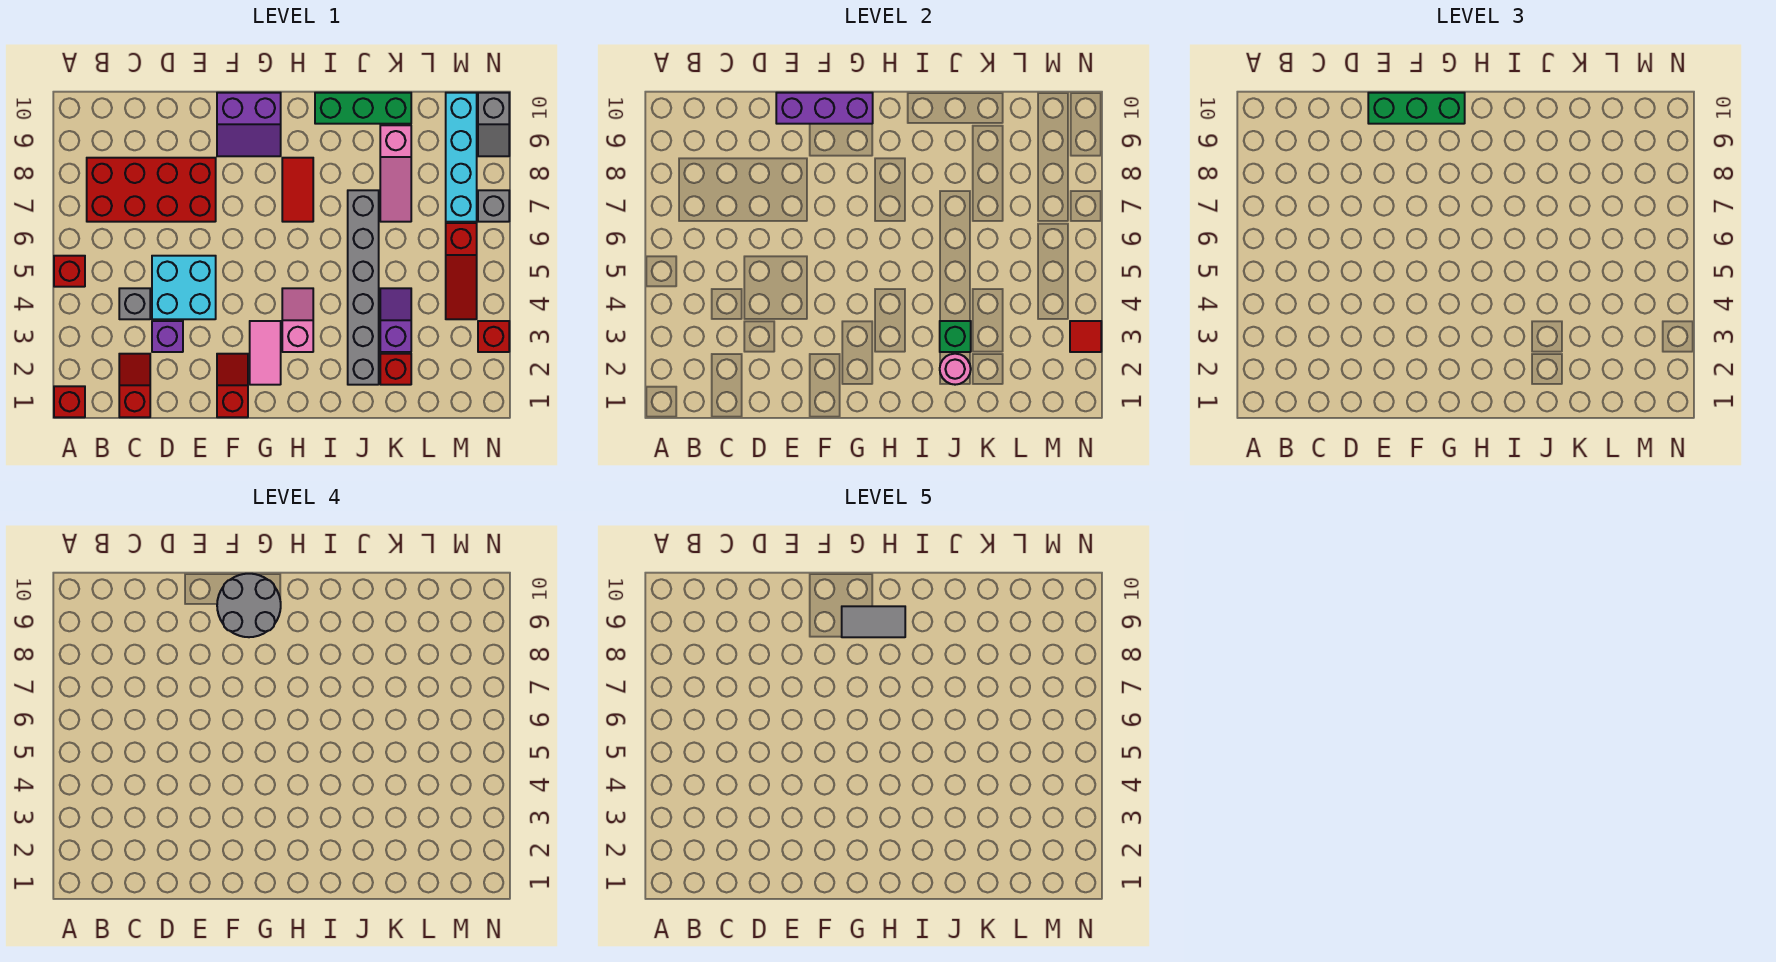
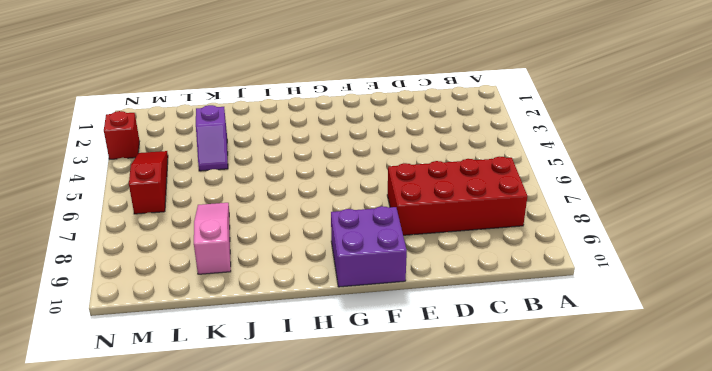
purple 2x2 brick [331,206,407,287] -> purple 2x2 slope [217,93,281,156]
none -> red 1x1 brick [54,386,85,417]
none -> red 1x1 brick [54,256,85,287]
none -> red 1x2 slope [119,354,150,417]

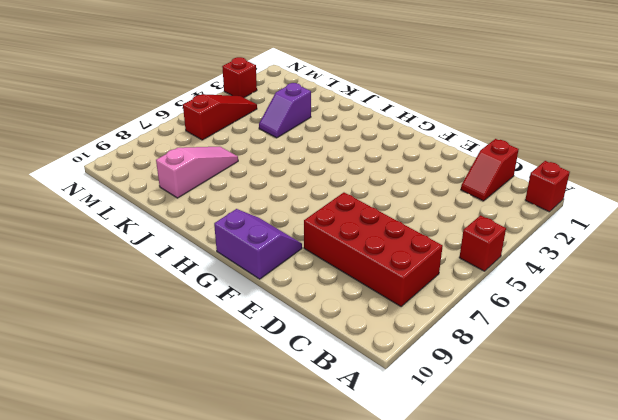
none -> grey 1x1 brick [119,288,150,319]
none -> purple 1x1 brick [152,321,183,352]
none -> cyan 2x2 brick [152,256,216,319]

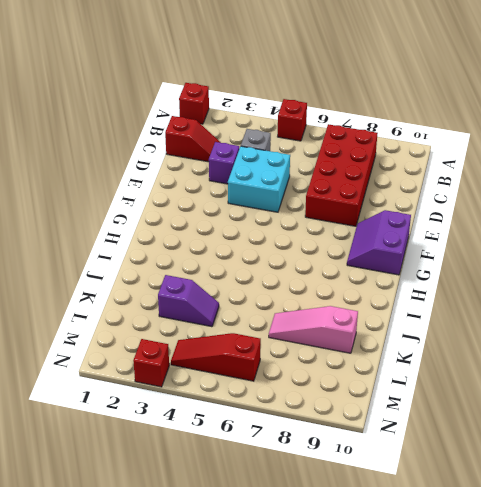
none -> red 1x2 slope [217,354,248,417]
none -> pink 1x2 tile [250,321,281,385]
none -> pink 1x2 slope [282,288,313,352]

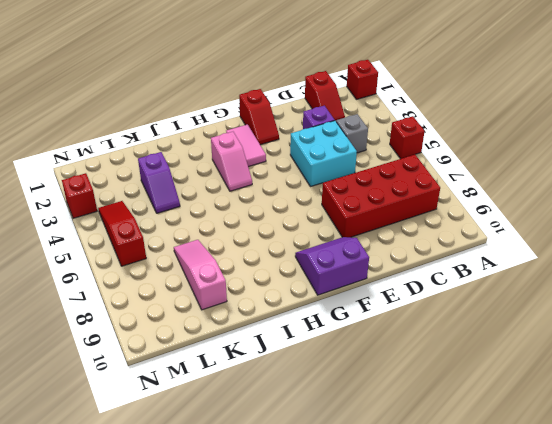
none -> red 1x2 tile [282,158,313,222]
none -> green 1x3 brick [315,93,411,124]
none -> grey 1x6 brick [348,190,379,385]

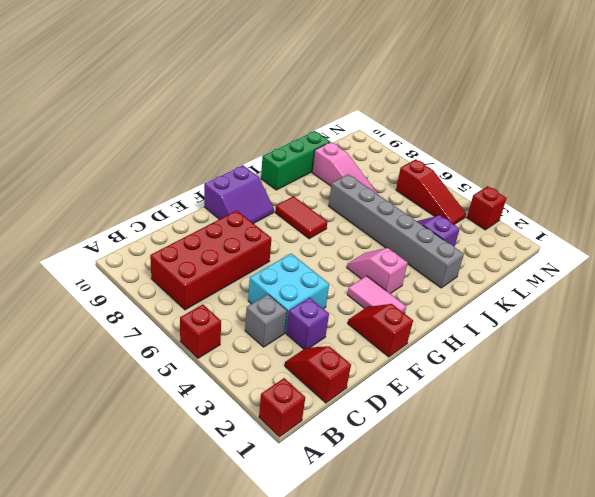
none -> red 1x1 brick [380,354,411,385]
none -> cyan 1x4 brick [446,93,477,222]
none -> grey 1x1 brick [478,190,509,222]

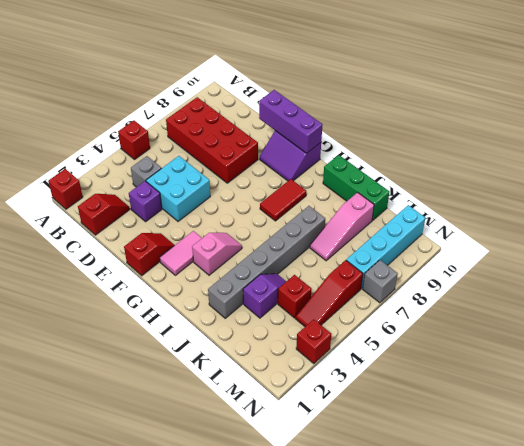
red 1x1 brick [278,275,311,318] -> red 1x1 brick moved to [380,354,411,385]
none -> grey 1x2 slope [478,93,509,156]
none -> pink 1x1 round brick [940,354,971,385]
none -> green 1x1 brick [940,321,971,352]

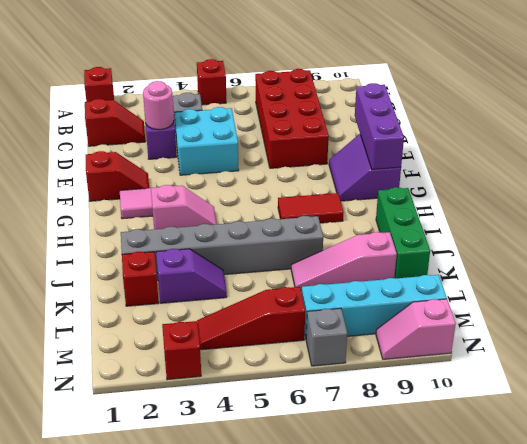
pink 1x1 round brick [143,81,174,130] -> pink 1x1 round brick moved to [940,354,971,385]
pink 1x2 slope [376,299,456,359] -> grey 1x2 slope [478,93,509,156]
none -> green 1x1 brick [940,321,971,352]
none -> red 1x1 tile [1070,321,1101,352]
none -> green 1x3 brick [1368,93,1465,124]

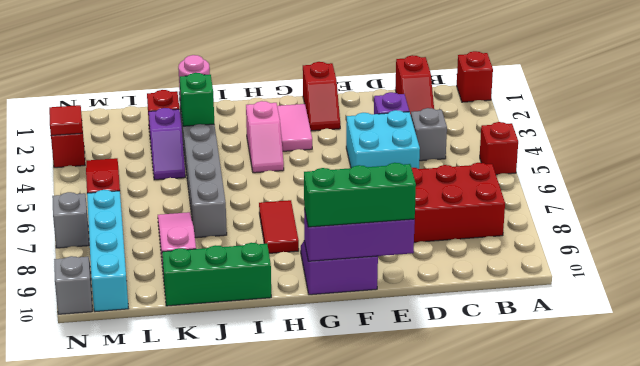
none -> grey 2x2 round brick [217,574,281,637]
none -> grey 1x2 tile [842,606,905,637]

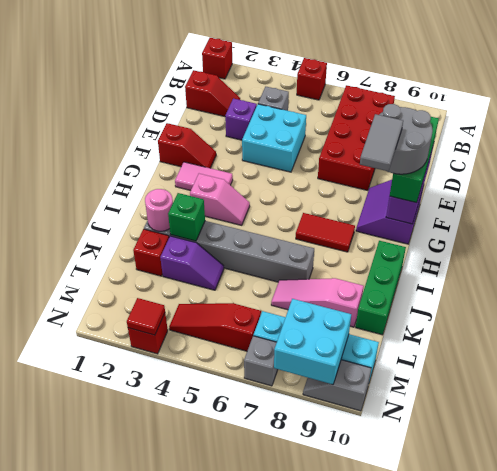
cyan 2x2 brick [274,299,351,384] -> none

